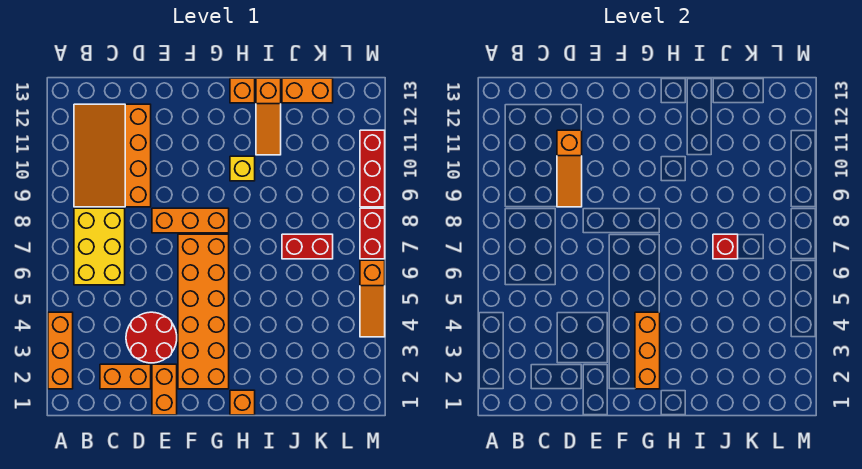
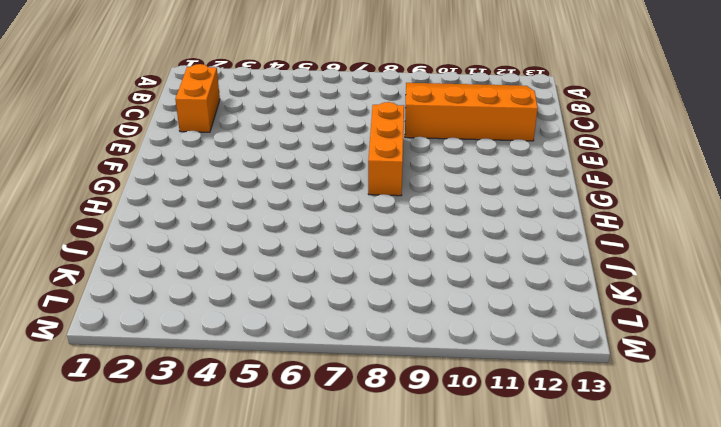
none -> orange 1x3 brick [48,312,73,389]
none -> yellow 2x3 brick [74,208,125,285]
none -> red 2x2 round brick [126,312,177,363]

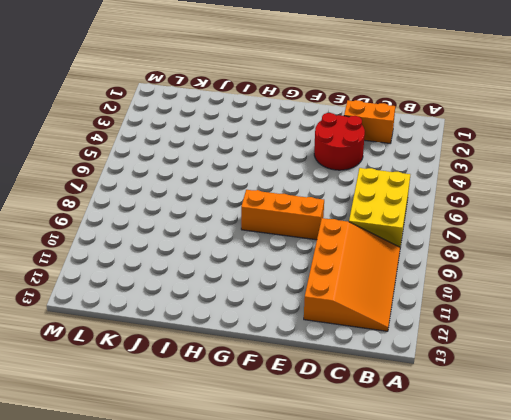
none -> orange 1x3 brick [48,312,73,389]
none -> orange 1x2 brick [152,364,177,415]
none -> orange 2x6 brick [178,234,229,389]

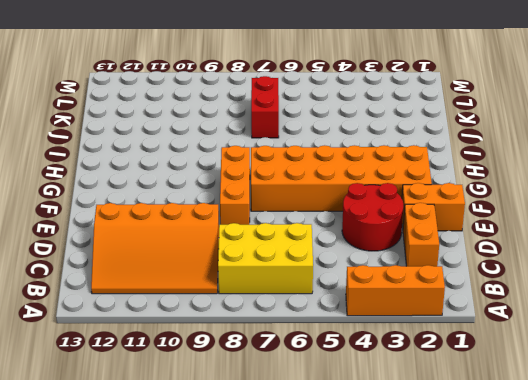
none -> orange 1x1 brick [230,390,255,415]
none -> yellow 1x1 brick [230,156,255,181]
none -> orange 1x1 brick [230,78,255,103]

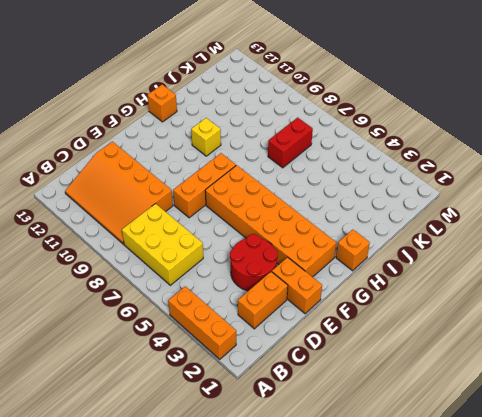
none -> orange 1x3 slope [256,78,281,155]
none -> orange 1x2 brick [282,78,333,103]
none -> orange 1x3 slope [360,260,385,337]

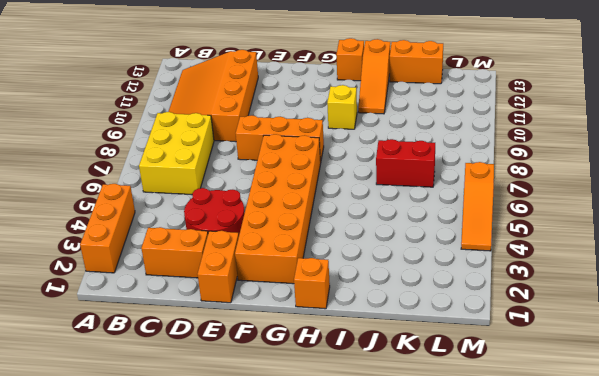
none -> red 1x2 brick [360,208,385,259]
none -> red 1x3 brick [360,130,385,207]
none -> orange 1x3 slope [557,130,582,207]

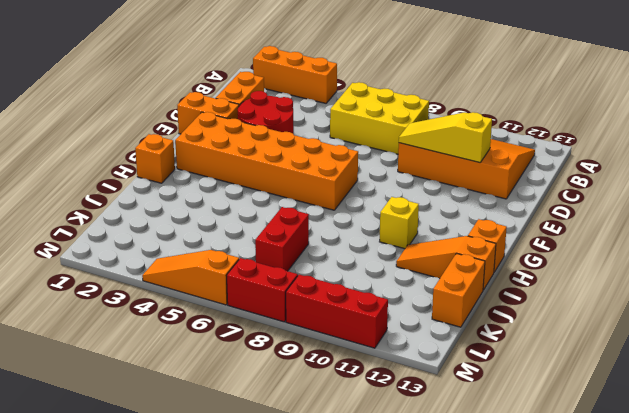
yellow 1x3 slope [399,112,492,163] -> orange 1x3 slope [557,130,582,207]
none -> orange 1x3 brick [152,208,229,233]
none -> orange 1x3 brick [635,312,660,389]
none -> red 1x1 brick [713,234,738,259]

